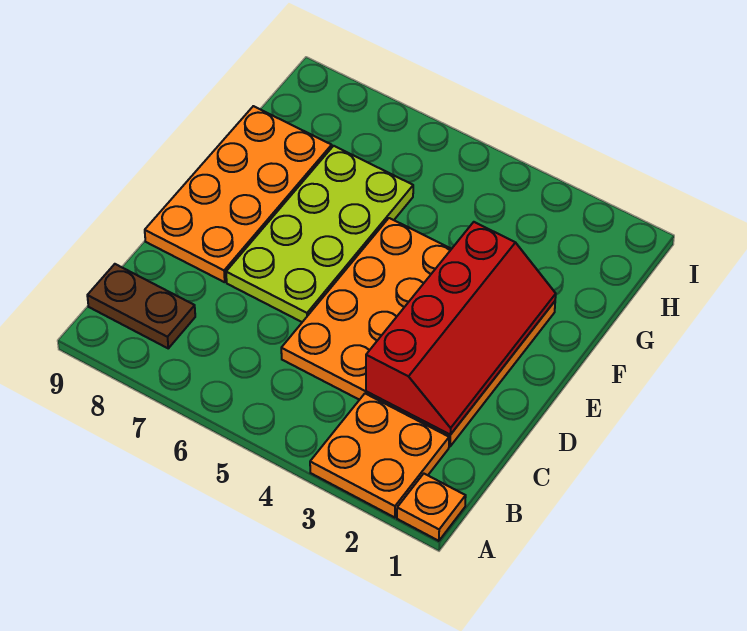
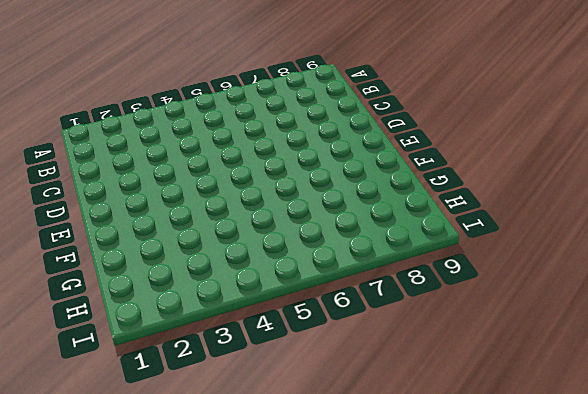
none -> orange 1x1 plate [397,474,466,541]
none -> orange 2x2 plate [310,394,449,518]

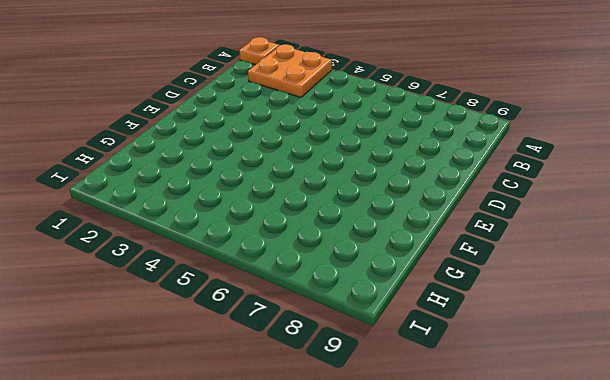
none -> brown 1x2 plate [87,264,195,348]
none -> orange 4x4 plate [281,218,555,447]

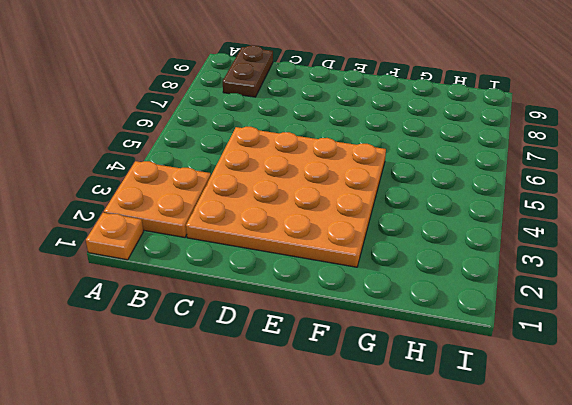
none -> lime 2x4 plate [226,146,413,322]
none -> orange 2x4 plate [145,106,332,282]

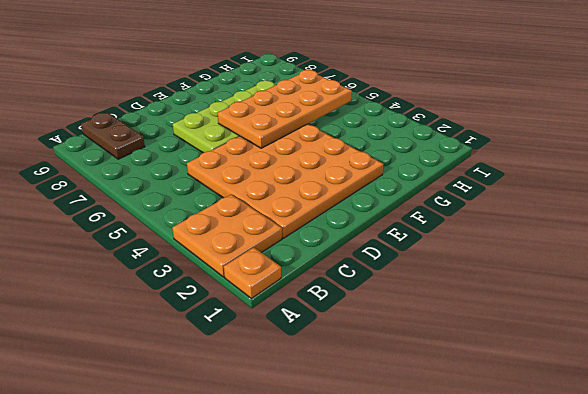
orange 2x4 plate [218,70,352,148] -> orange 2x4 plate moved to [145,106,332,282]
none -> red 2x4 slope [366,222,556,435]

